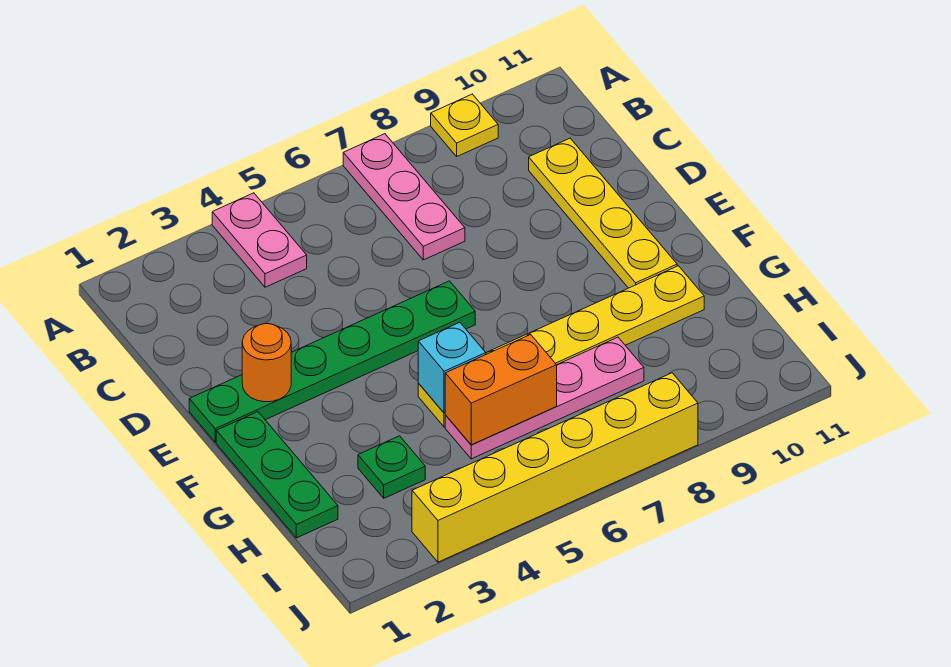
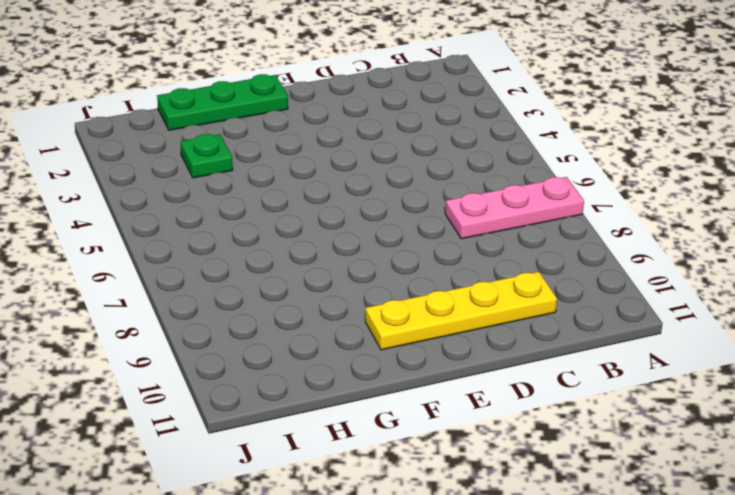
none -> pink 1x2 plate [212,193,307,287]
none -> yellow 1x1 plate [431,94,498,156]
none -> green 1x6 plate [189,281,475,442]

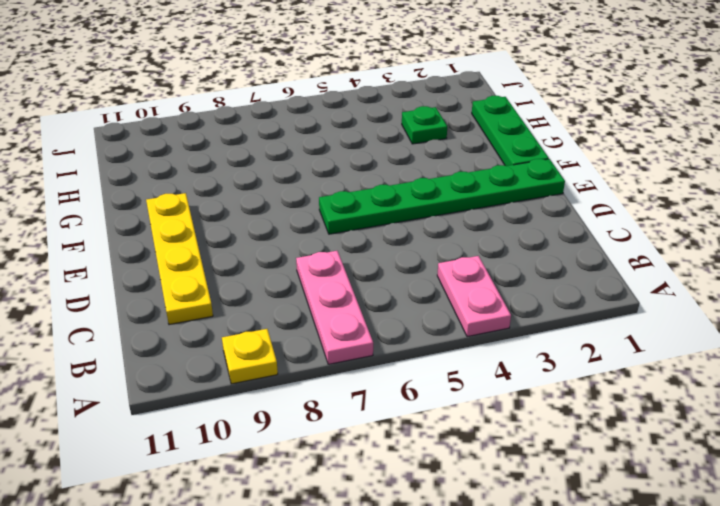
none -> yellow 1x6 plate [418,266,704,427]
none -> pink 1x4 plate [445,337,644,459]
none -> yellow 1x6 brick [412,373,698,562]

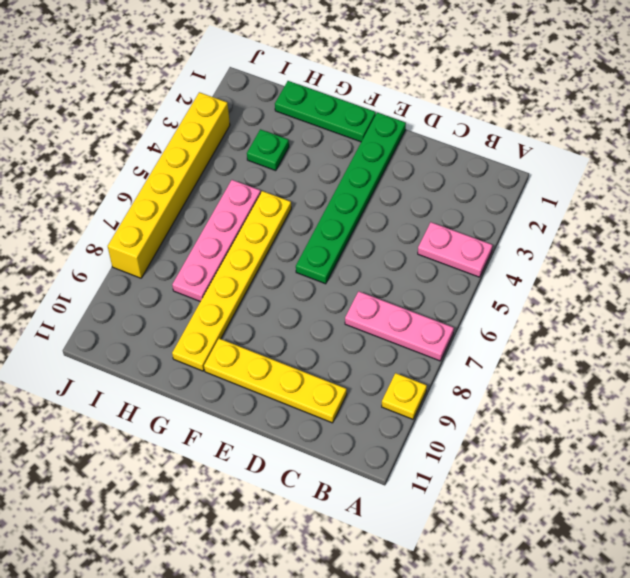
none -> orange 1x1 round brick [242,324,291,402]
none -> cyan 1x1 brick [418,322,486,413]
none -> orange 1x2 brick [445,334,557,445]

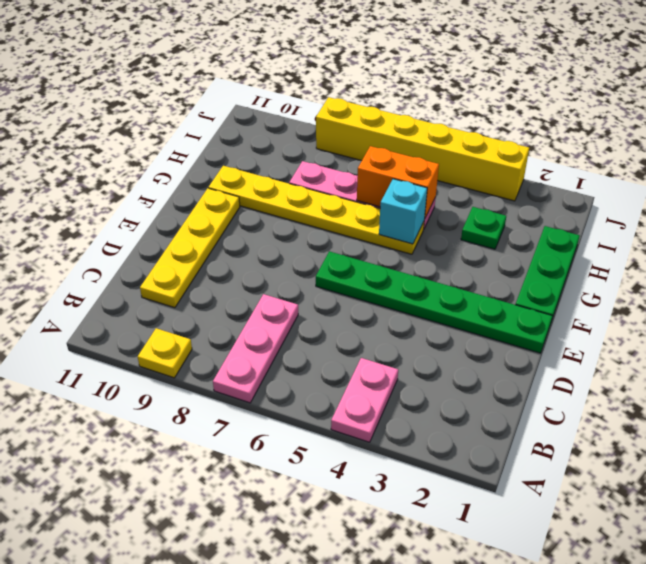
none -> orange 1x1 round brick [242,324,291,402]

